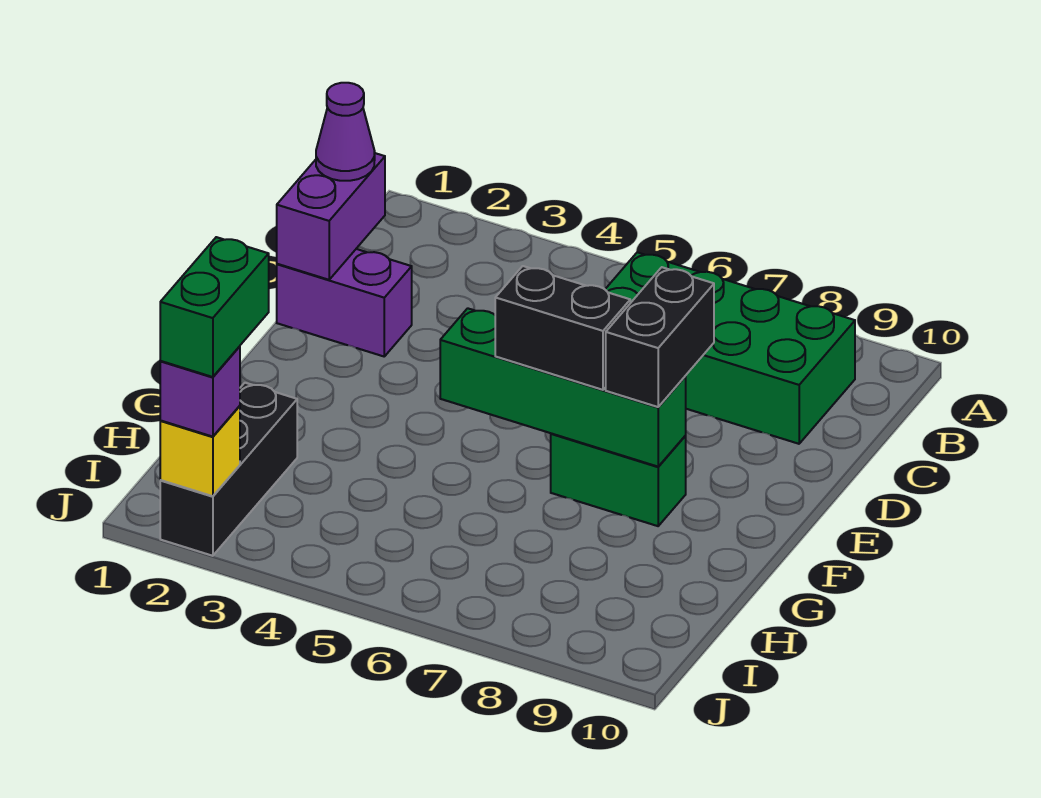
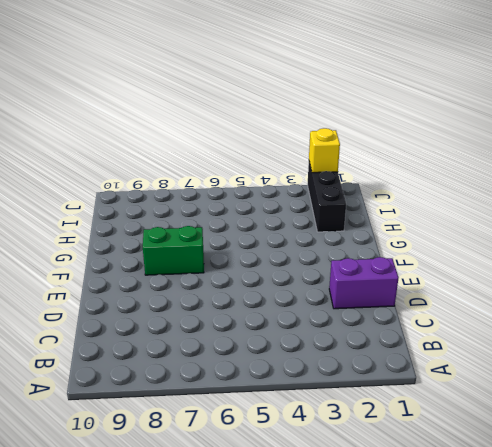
none -> green 2x4 brick [605,252,855,444]
none -> purple 1x2 brick [277,153,385,280]
none -> green 1x4 brick [440,308,686,467]

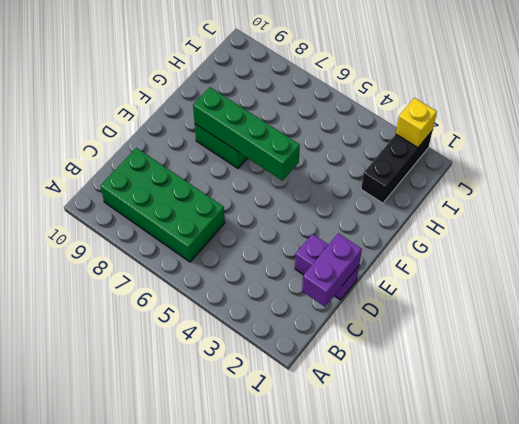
none -> purple 1x1 cone [316,83,375,181]
none -> black 1x2 brick [606,267,714,407]
none -> black 1x2 brick [495,266,630,390]

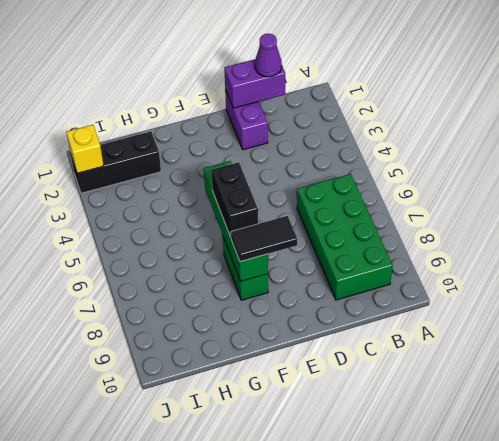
black 1x2 tile [231,216,297,262] -> black 1x2 brick [606,267,714,407]
none -> purple 1x1 brick [160,346,240,437]
none -> green 1x2 brick [160,237,269,377]

